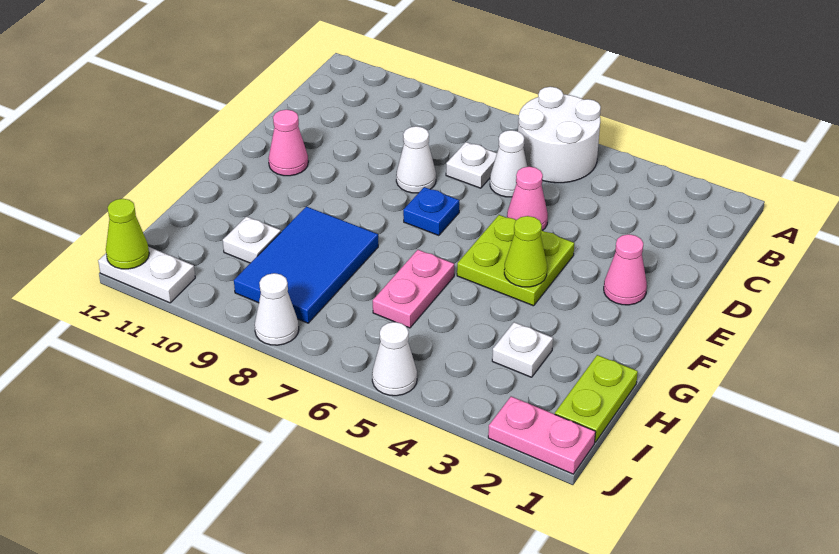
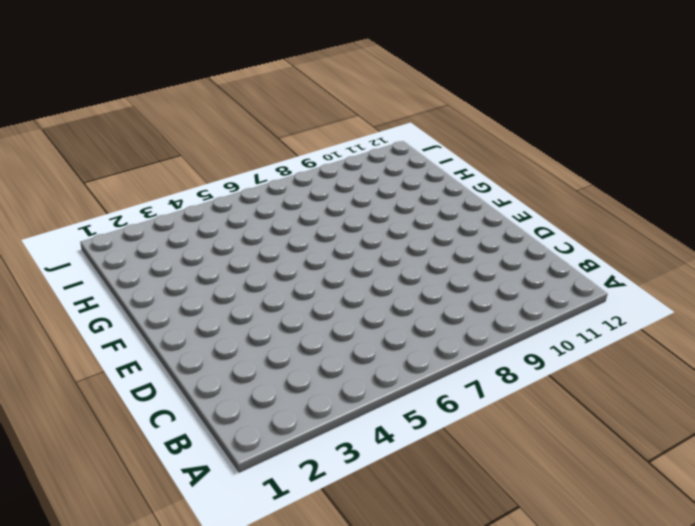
none -> white 2x2 round brick [518,87,601,183]
none -> white 1x1 cone [490,130,527,197]
none -> white 1x1 plate [446,142,497,188]

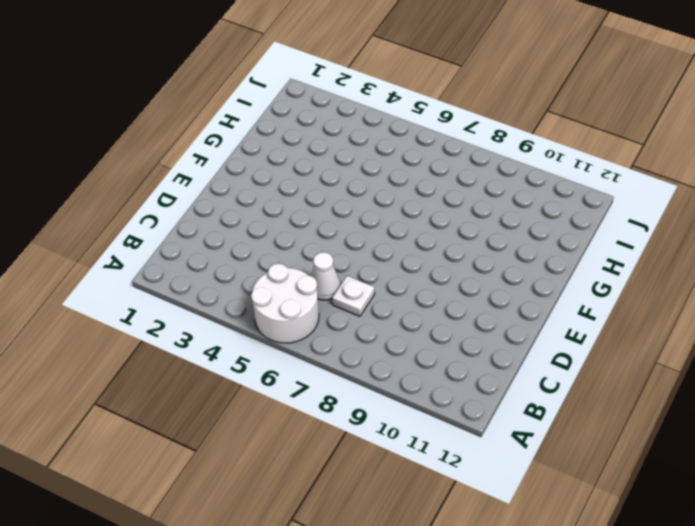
none -> pink 1x1 cone [507,167,548,231]
none -> white 1x1 cone [396,126,436,193]
none -> pink 1x1 cone [604,234,647,305]

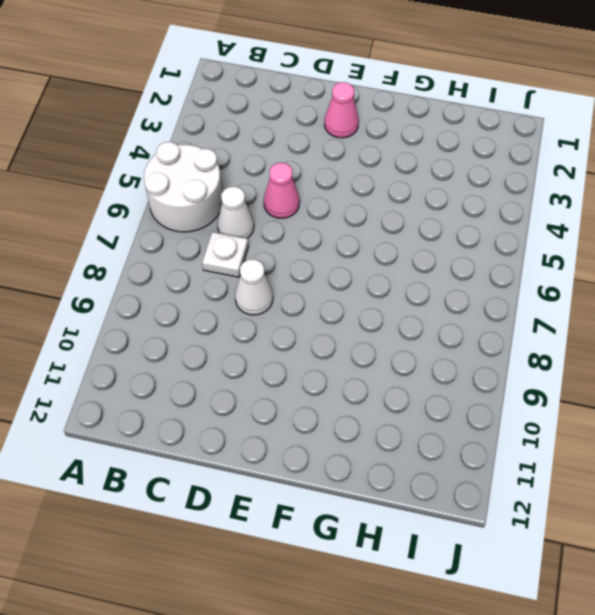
none -> lime 2x2 plate [457,215,574,306]
none -> blue 1x1 plate [403,187,459,235]
none -> pink 1x1 cone [268,110,308,176]

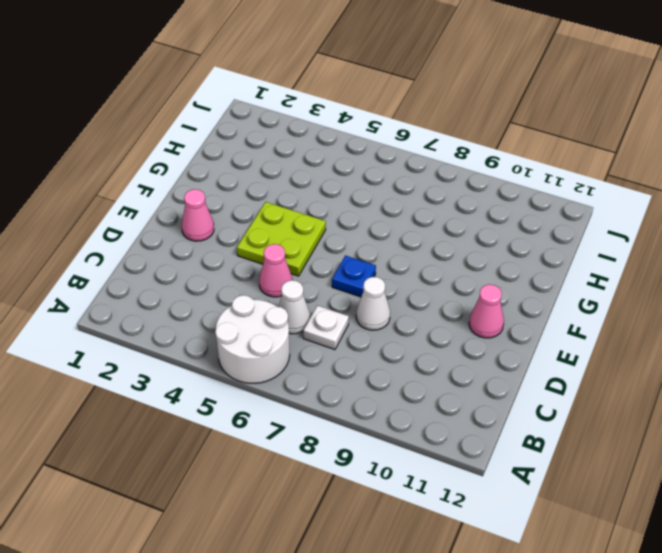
none -> pink 1x2 plate [373,250,454,328]
none -> blue 2x3 tile [234,206,378,323]
none -> lime 1x2 plate [555,355,638,442]

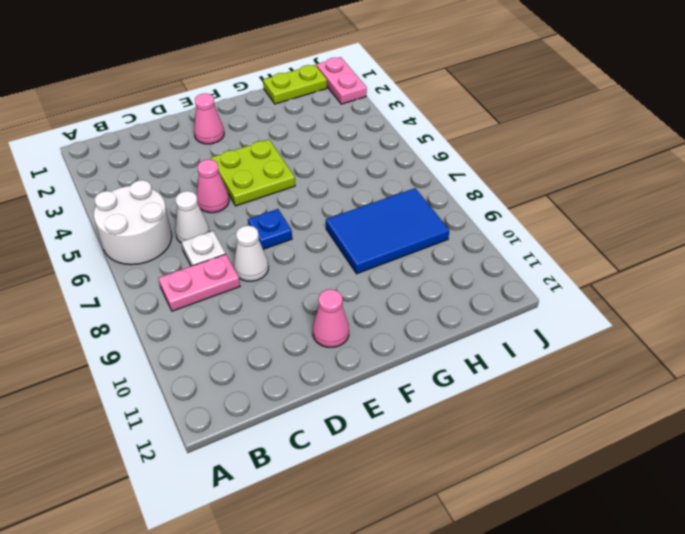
pink 1x2 plate [158,254,240,311] -> pink 1x2 plate moved to [373,250,454,328]
none -> white 1x1 plate [492,322,553,377]
none -> white 1x1 plate [223,216,281,263]
none -> white 1x1 cone [372,322,417,396]

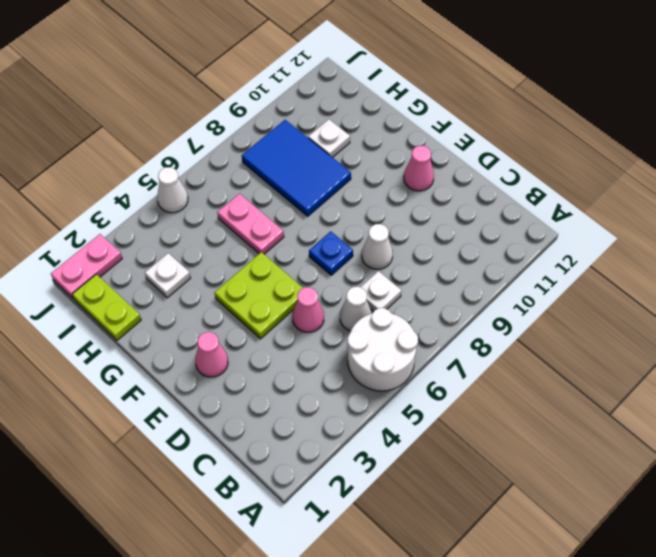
none -> white 1x1 cone [255,273,299,345]
none -> white 1x2 plate [98,247,195,303]
none -> lime 1x1 cone [504,216,547,287]

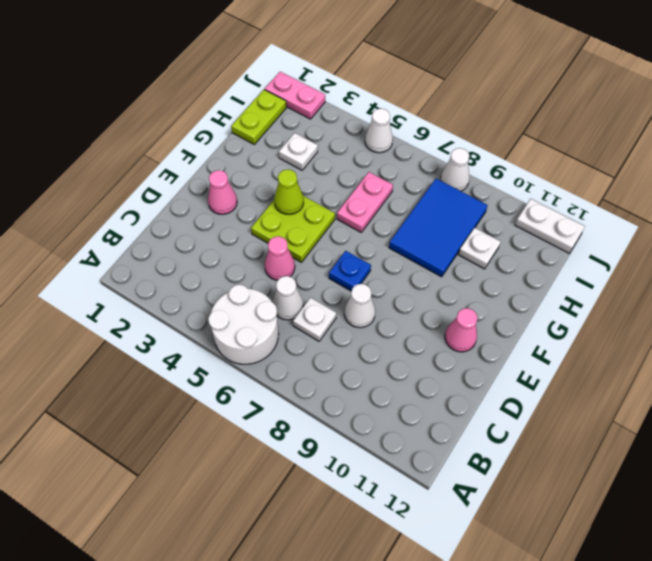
none -> lime 1x1 cone [106,199,149,269]

